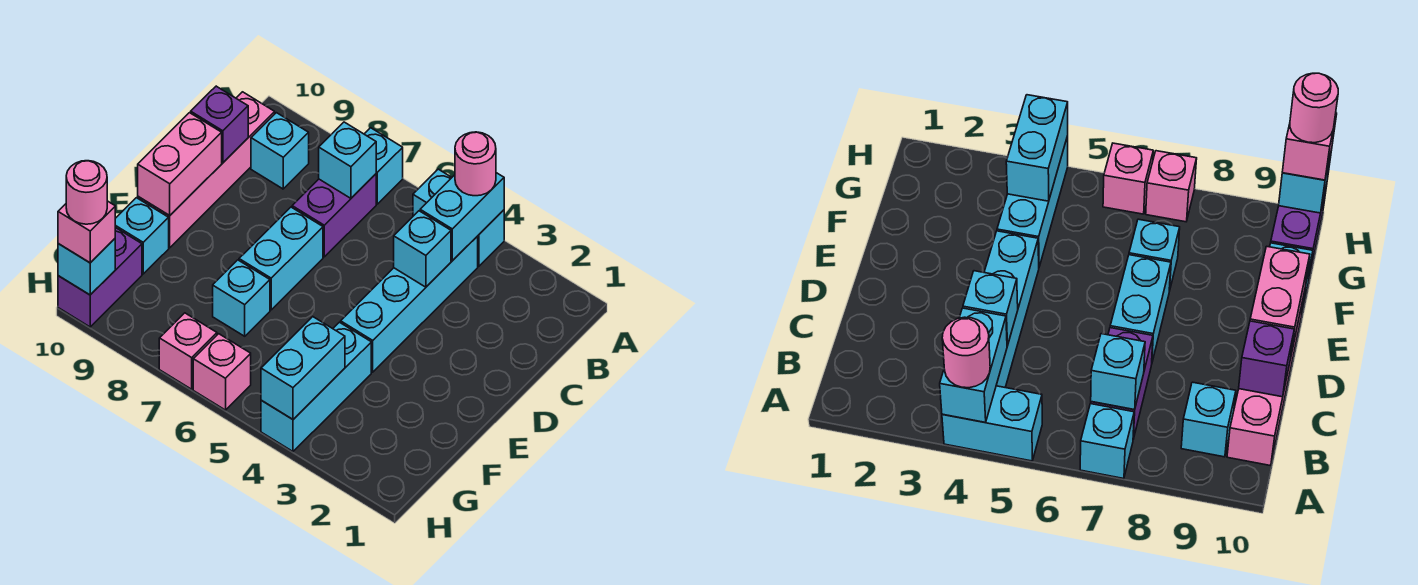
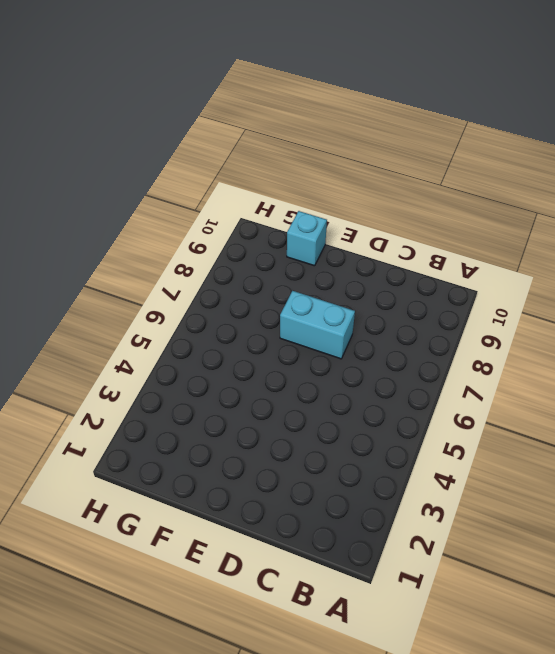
none -> cyan 1x2 brick [413,169,504,266]
none -> cyan 1x1 brick [365,128,403,204]
none -> cyan 1x4 brick [341,236,478,372]

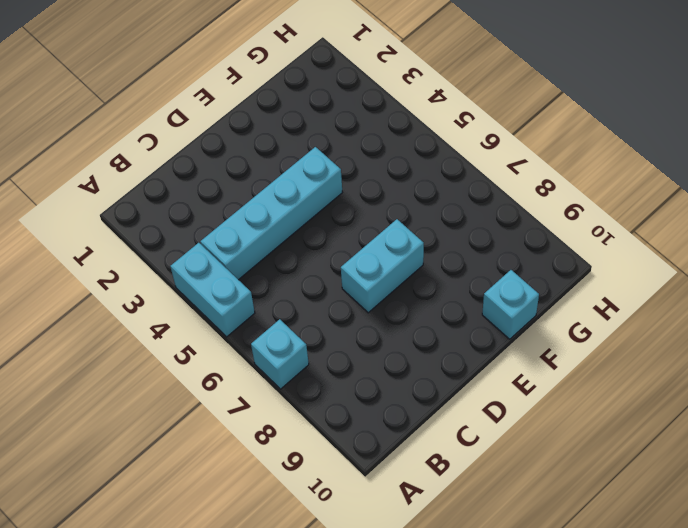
none -> purple 1x2 brick [292,174,376,257]
none -> cyan 1x1 brick [251,113,309,189]
none -> pink 1x4 brick [138,92,275,248]

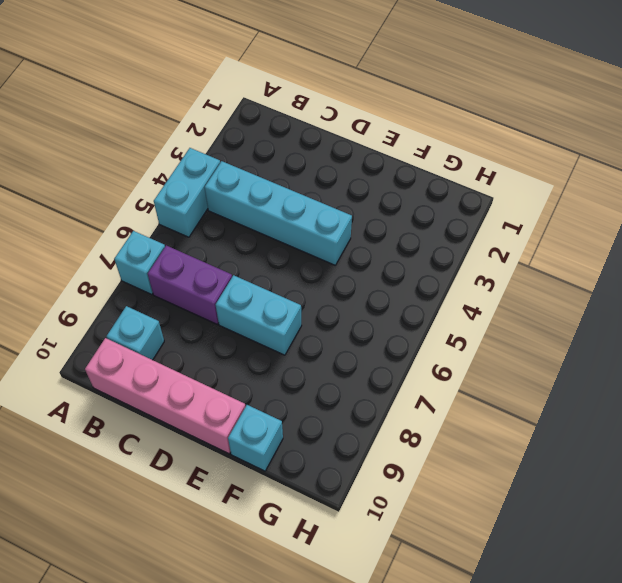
none -> cyan 1x3 brick [261,322,371,451]
none -> cyan 1x1 brick [213,260,270,336]
none -> purple 1x2 brick [58,227,142,327]

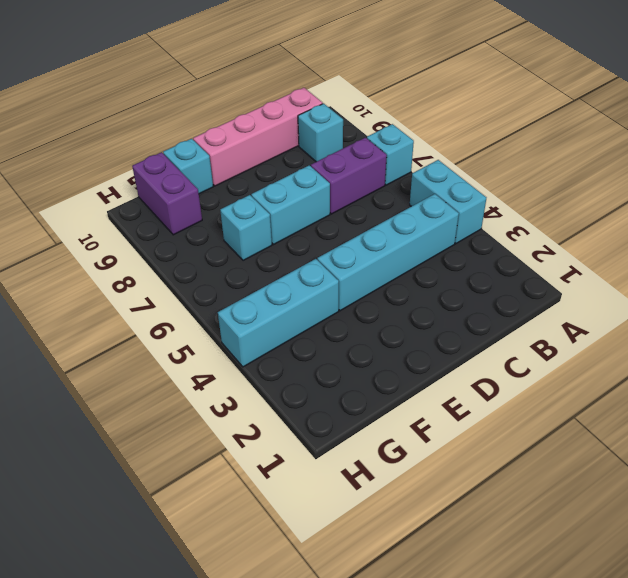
purple 1x2 brick [132,152,202,235] -> purple 1x2 brick turned to [58,227,142,327]
none -> pink 1x1 brick [193,334,251,410]
none -> pink 1x1 brick [159,313,217,389]
none -> cyan 1x2 brick [420,173,504,261]

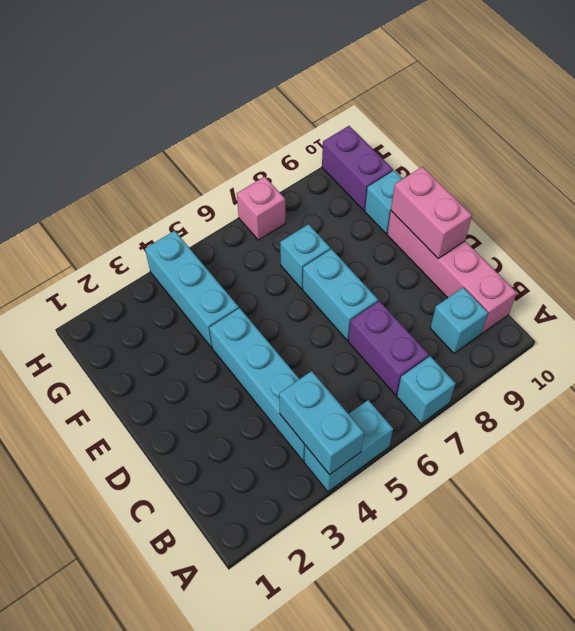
none -> pink 1x1 brick [193,334,251,410]
none -> cyan 1x1 brick [319,122,376,198]
none -> cyan 1x1 brick [394,211,451,287]

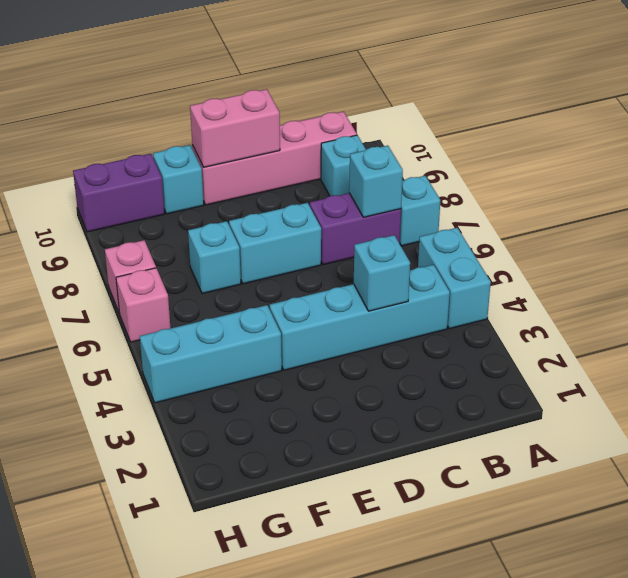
none -> cyan 1x2 brick [420,173,504,261]
none -> purple 1x1 brick [191,86,248,163]
none -> cyan 1x2 brick [261,317,345,419]

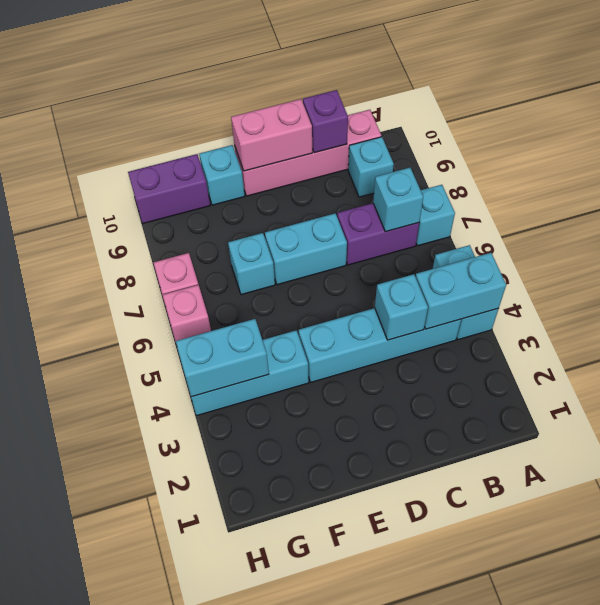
none -> cyan 1x1 brick [58,239,115,295]
none -> pink 1x1 round brick [455,132,496,196]
none -> pink 1x1 brick [58,201,115,263]

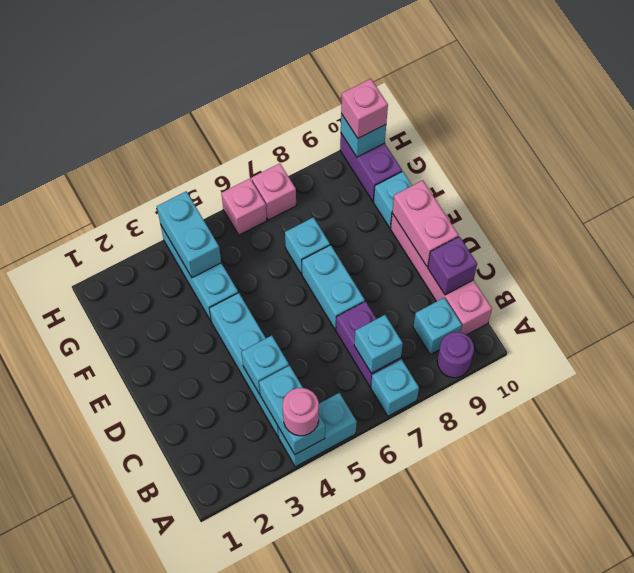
purple 1x1 round brick [437,332,474,378] -> none
none -> pink 1x1 round brick [66,161,107,224]

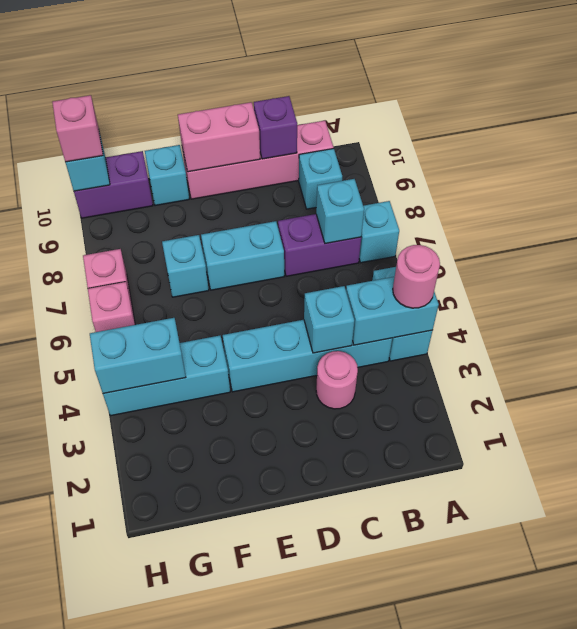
pink 1x1 round brick [316,351,358,409] -> pink 1x1 round brick moved to [66,161,107,224]

